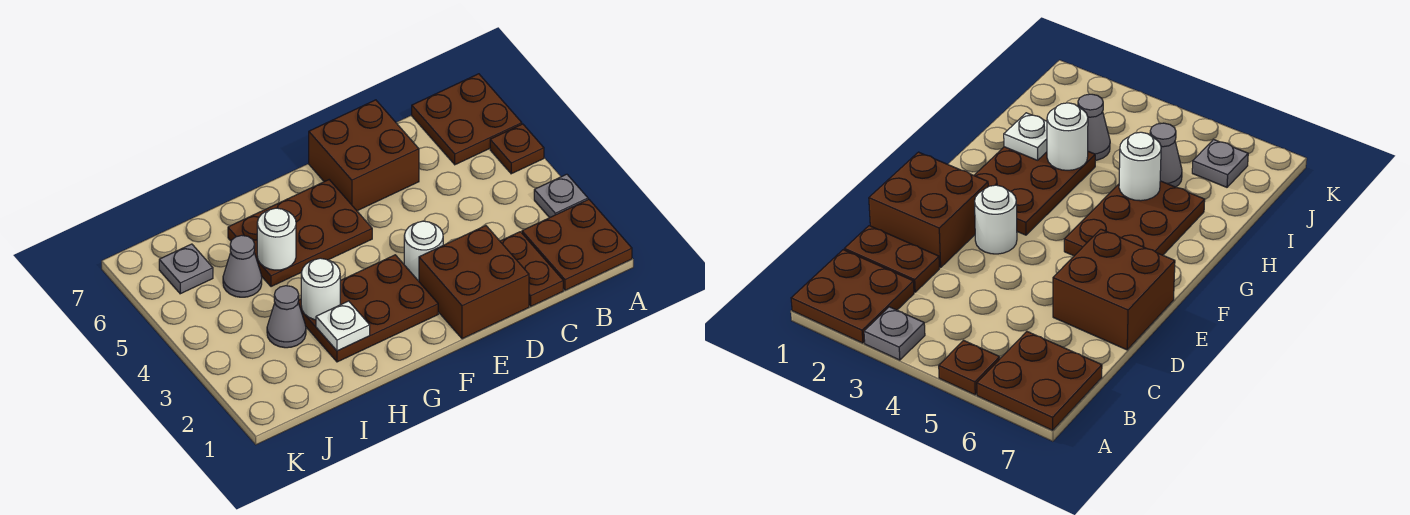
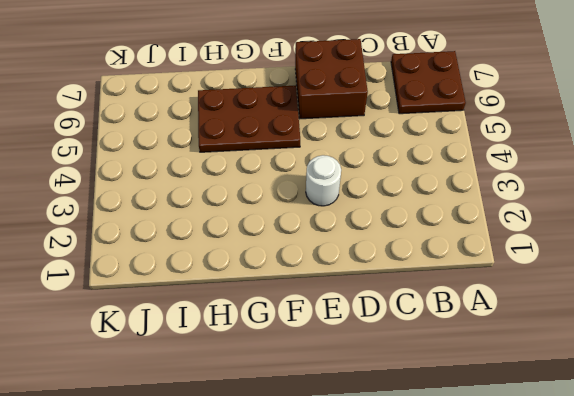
none -> brown 2x2 plate [522,199,632,290]
none -> grey 1x1 plate [534,174,588,218]
none -> brown 1x1 plate [490,124,544,174]

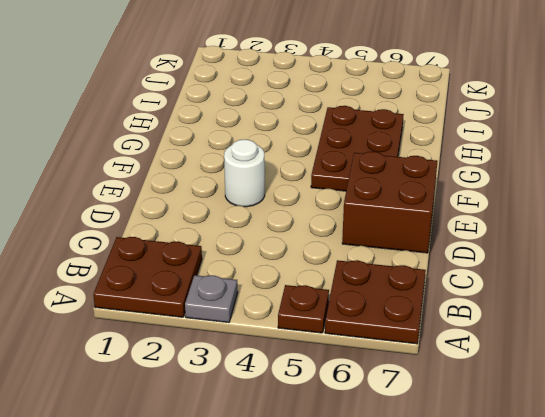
none -> brown 1x2 plate [500,232,563,306]
none -> brown 2x2 brick [419,226,529,339]
none -> brown 2x3 plate [298,255,438,362]

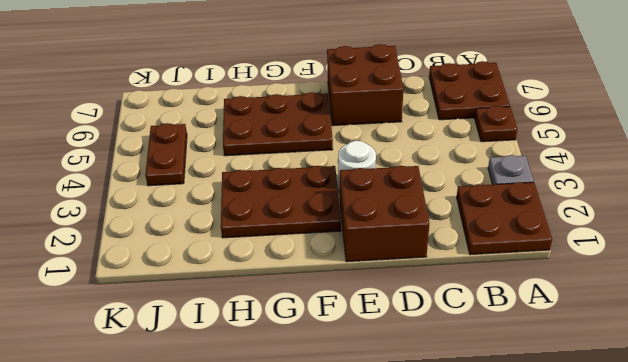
brown 1x2 plate [145,123,187,186] -> brown 1x2 plate moved to [500,232,563,306]
none -> grey 1x1 cone [267,286,306,348]
none -> grey 1x1 cone [223,235,262,297]
none -> grey 1x1 plate [159,244,213,294]

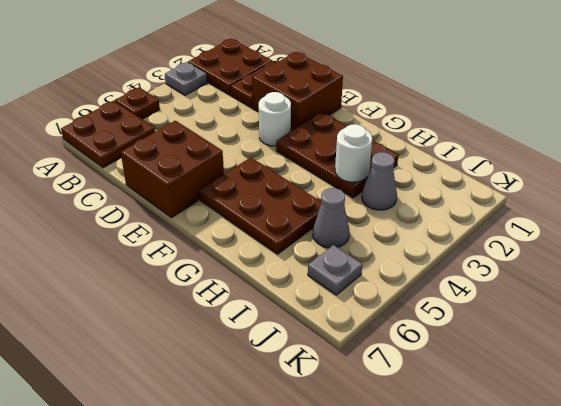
none -> white 1x1 plate [316,301,370,351]
none -> white 1x1 round brick [257,208,296,270]

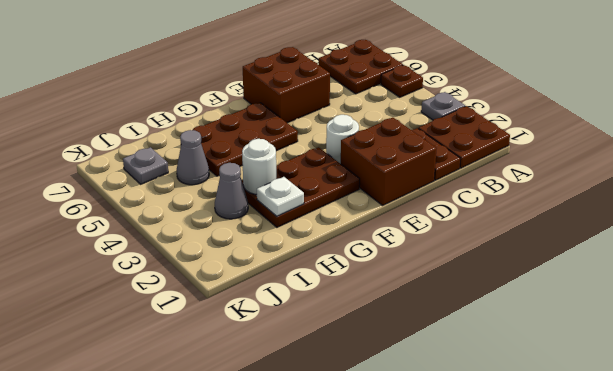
none -> white 1x1 round brick [257,208,296,270]

